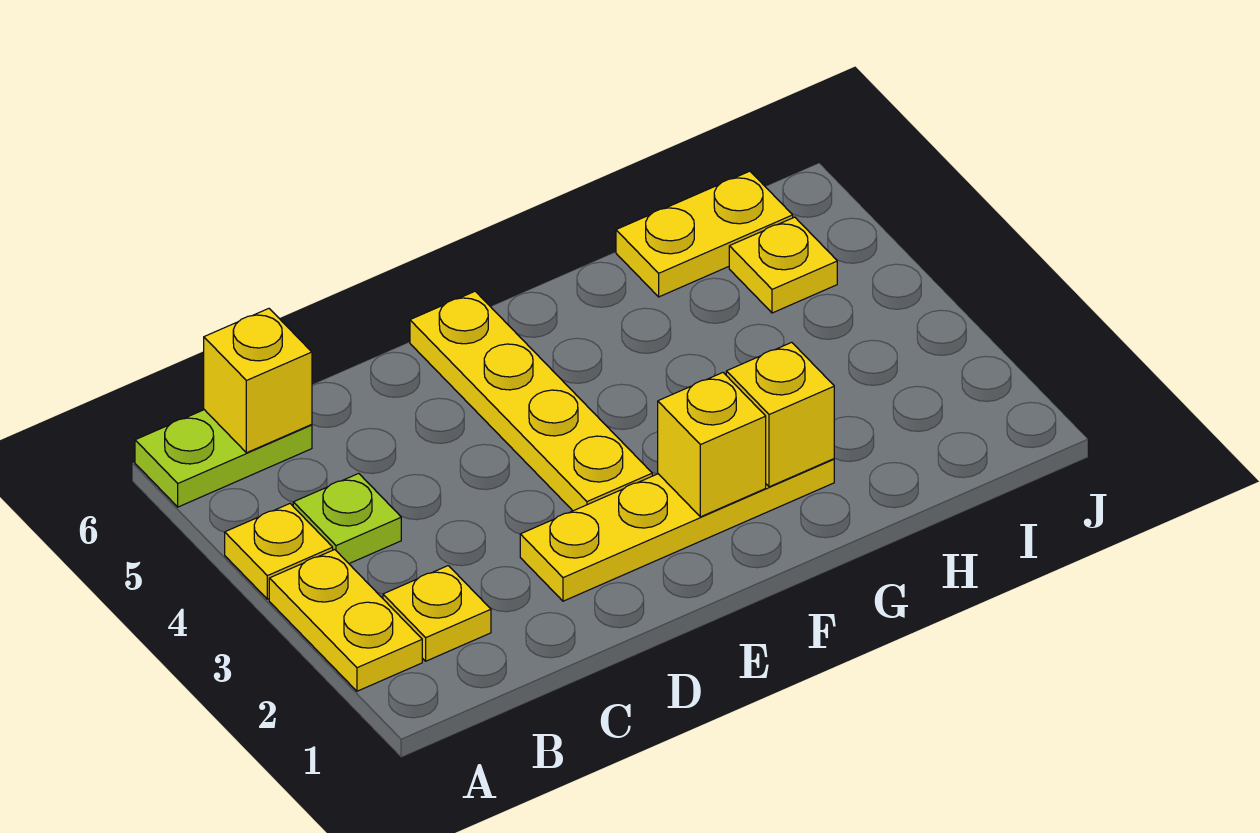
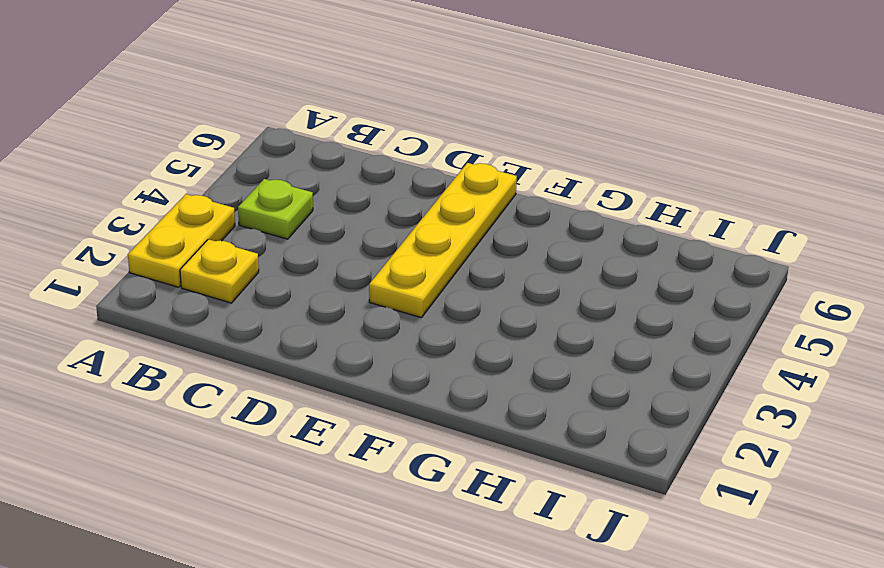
none -> yellow 1x1 plate [225,504,333,599]
none -> lime 1x2 plate [135,410,312,507]
none -> yellow 1x4 plate [520,459,834,601]

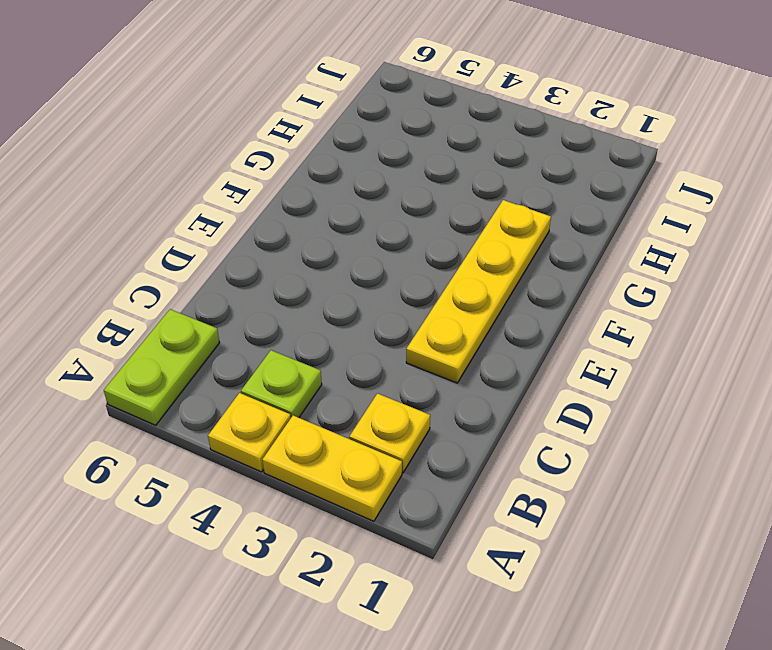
none -> yellow 1x4 plate [410,291,652,511]
none -> yellow 1x2 plate [616,171,793,297]
none -> yellow 1x1 plate [729,217,837,313]

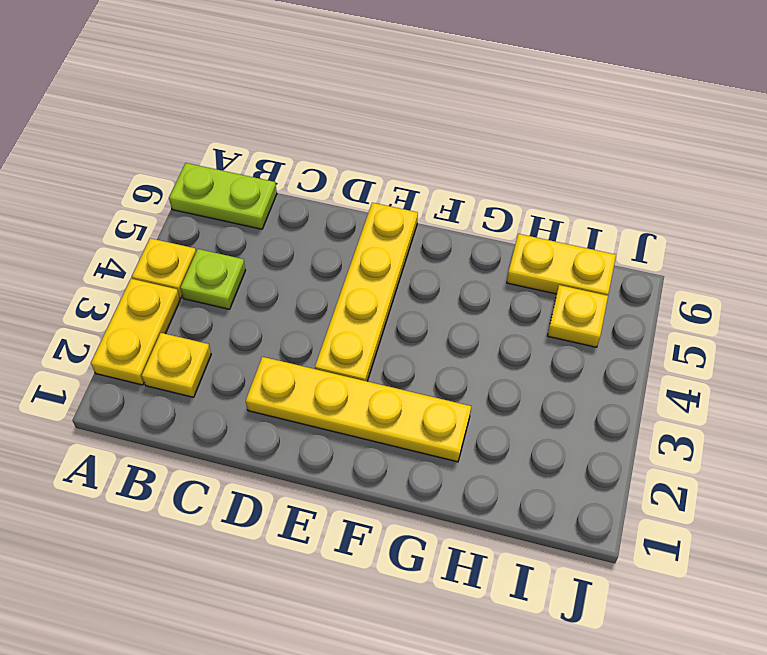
none -> yellow 1x1 brick [204,309,312,453]
none -> yellow 1x1 brick [658,373,766,517]
none -> yellow 1x1 brick [726,342,834,487]

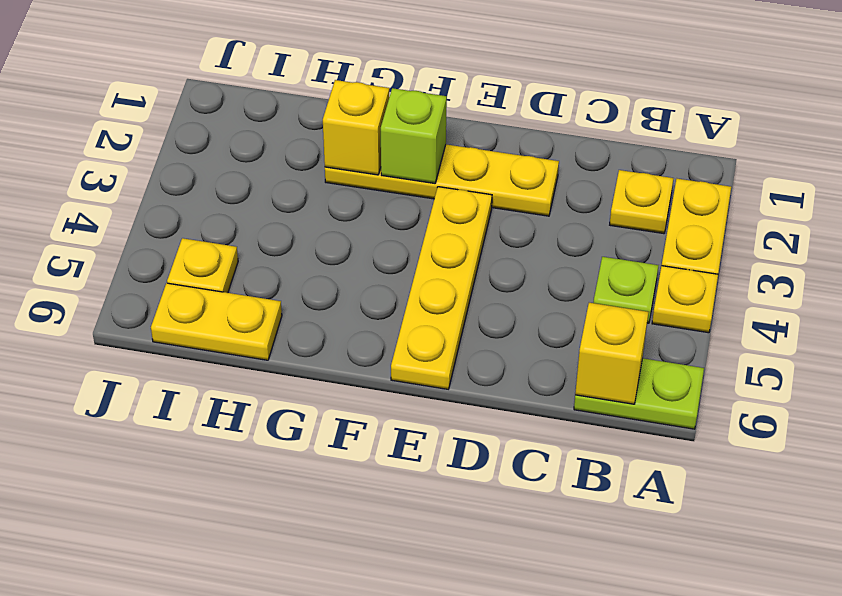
lime 1x1 brick [381,88,447,183] -> yellow 1x1 brick [658,373,766,517]

